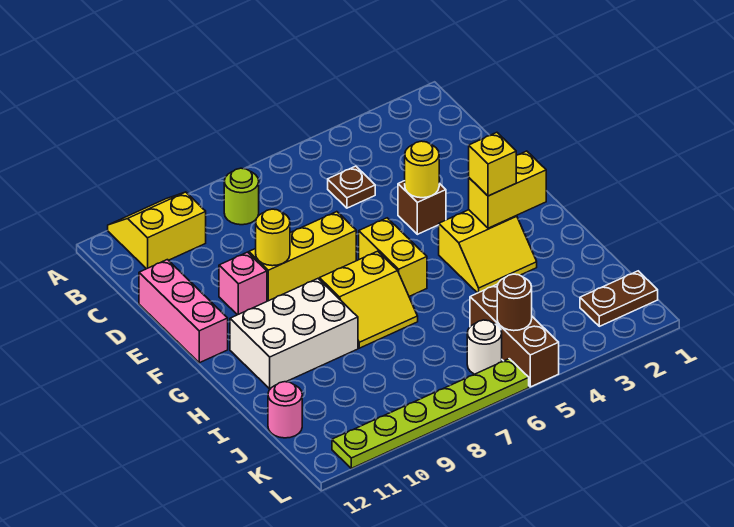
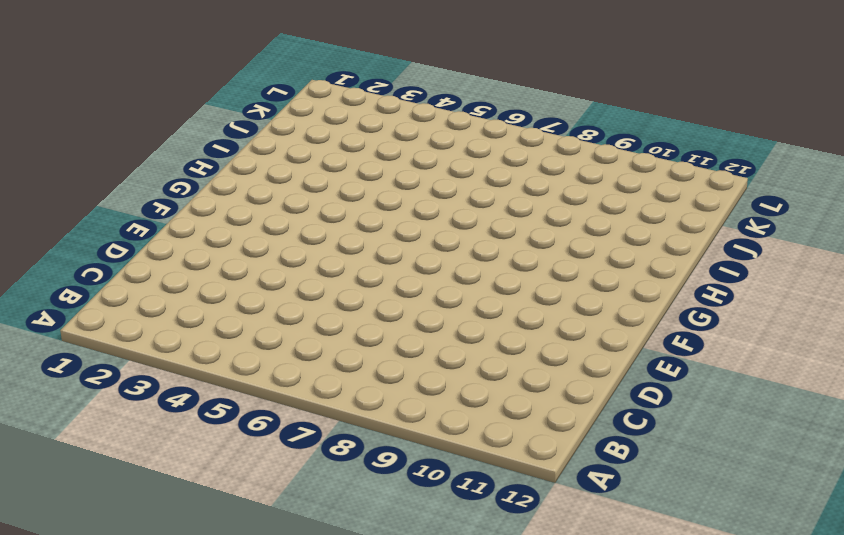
none -> yellow 2x2 slope [108,192,206,269]
none -> lime 1x1 round brick [224,168,259,225]
none -> brown 1x1 plate [328,166,375,208]

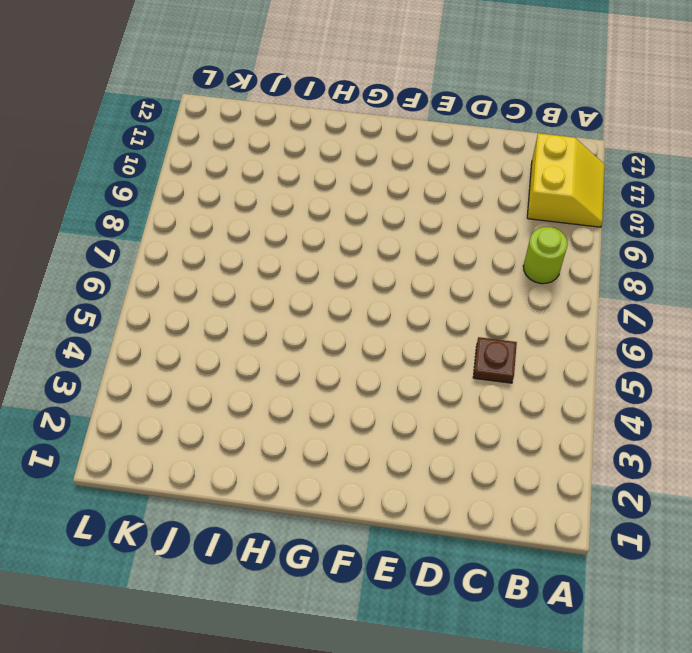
none -> pink 1x3 brick [139,260,228,363]
none -> brown 1x1 brick [398,181,446,234]
none -> yellow 1x3 brick [249,212,356,301]

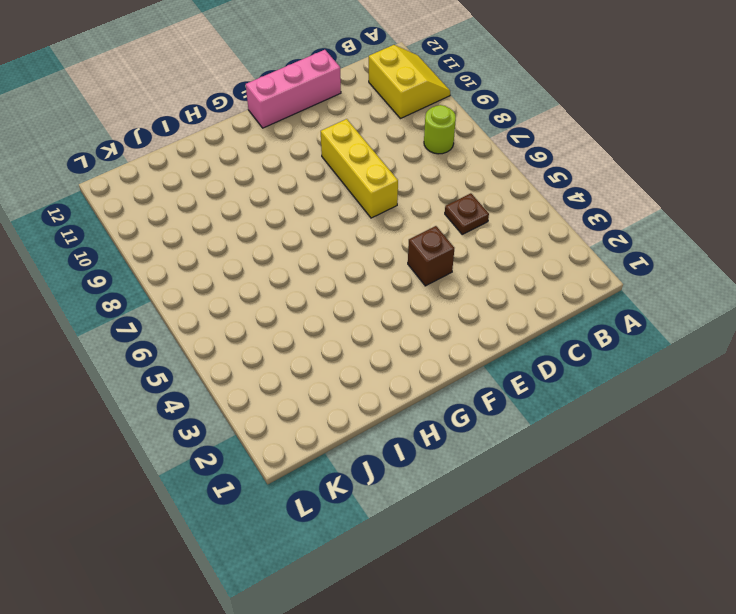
none -> pink 1x1 brick [219,252,267,315]
none -> yellow 1x2 brick [359,218,427,296]
none -> yellow 2x2 slope [439,210,537,293]

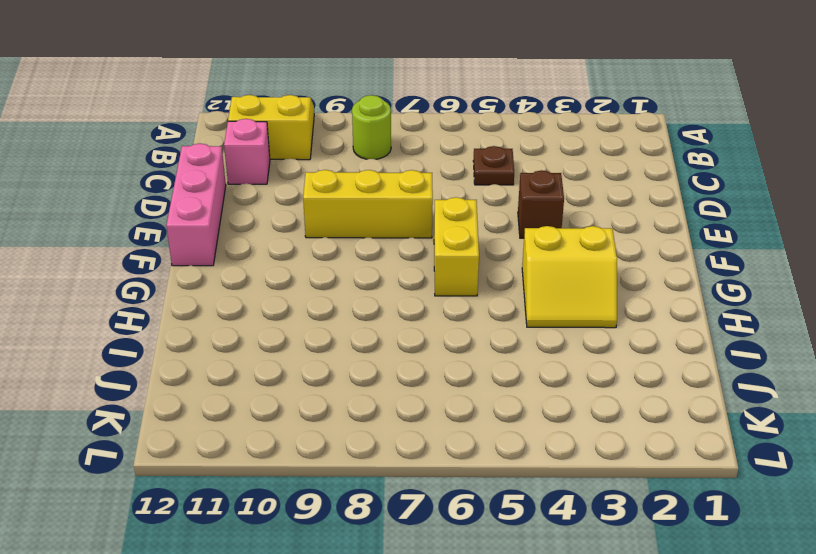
pink 1x1 brick [224,119,270,184] -> pink 1x1 brick moved to [219,252,267,315]
none -> yellow 2x2 slope [319,251,418,348]
none -> white 2x3 brick [230,279,358,389]
none -> brown 1x3 brick [470,284,559,387]

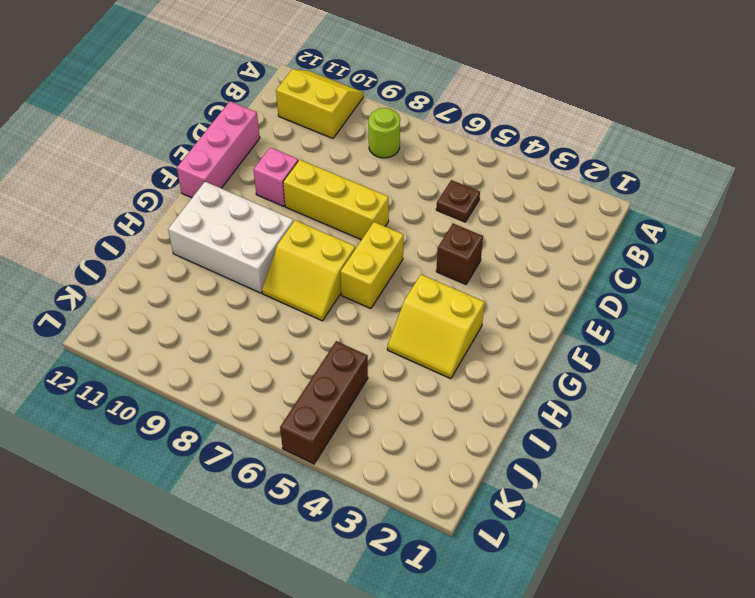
none -> pink 1x1 round brick [268,382,302,438]
none -> brown 1x2 plate [580,271,658,326]
none -> white 1x1 round brick [467,320,502,374]

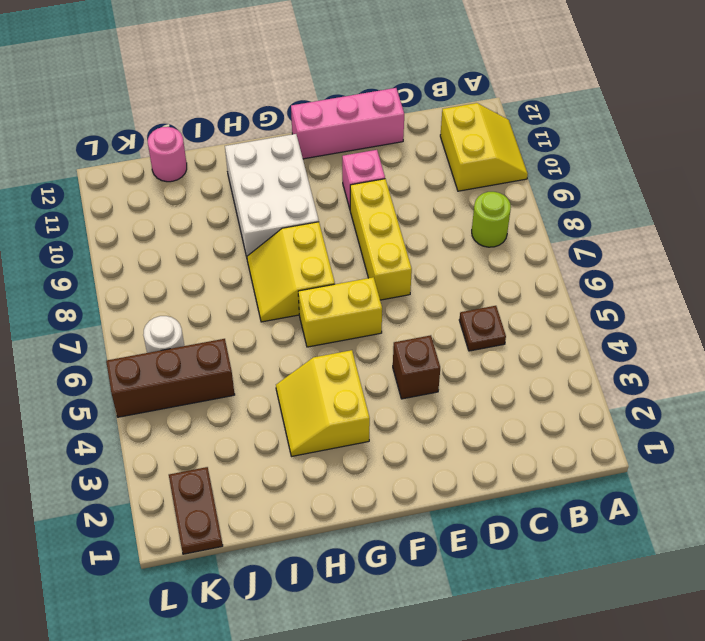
none -> lime 1x6 plate [332,359,529,468]
none -> yellow 1x1 round brick [405,141,439,198]
none -> yellow 1x1 round brick [256,209,290,266]

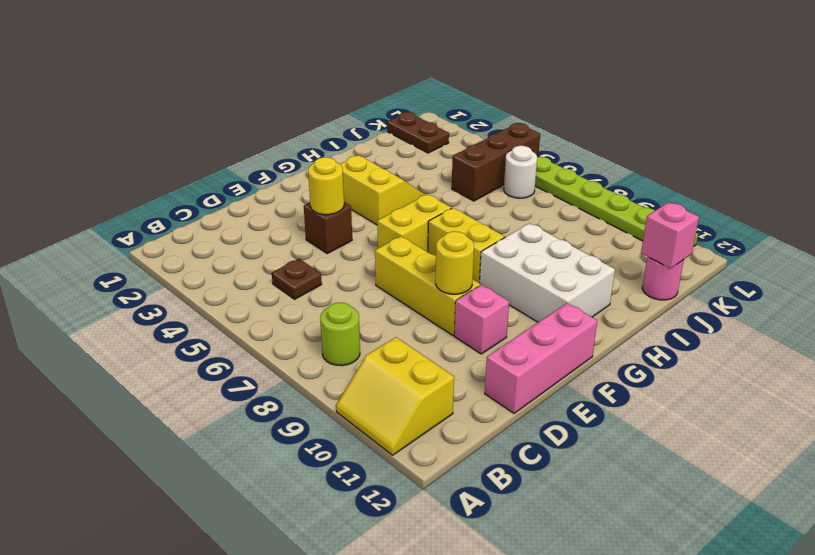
pink 1x1 brick [641,202,699,268] -> none
none -> yellow 1x2 brick [469,151,546,228]
none -> brown 1x1 round brick [497,274,532,331]
none -> yellow 1x1 brick [469,132,516,196]

